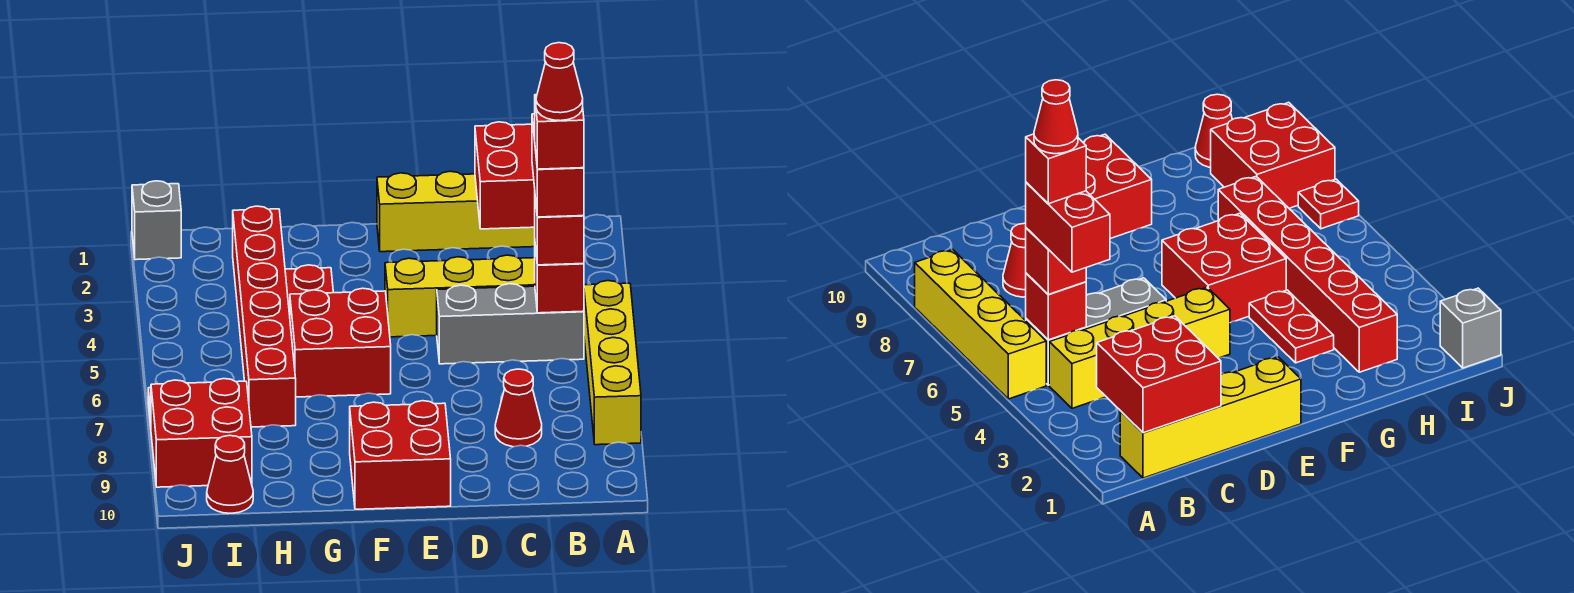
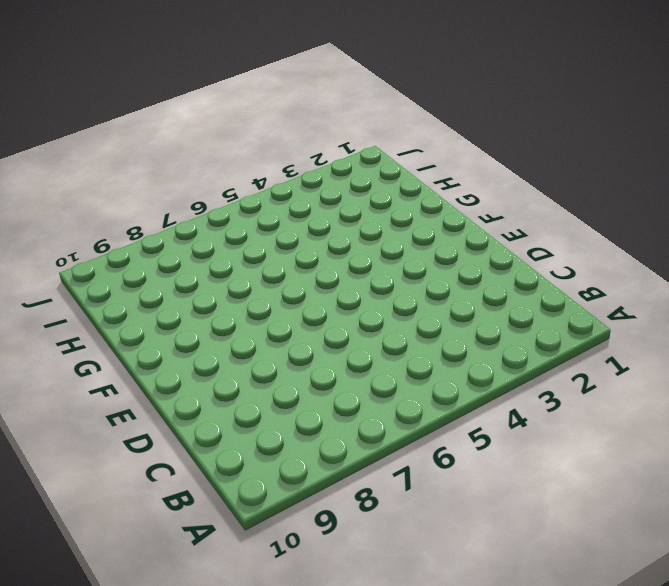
none -> yellow 1x4 brick [584,281,641,445]
none -> yellow 1x4 brick [377,171,535,252]
none -> yellow 1x4 brick [385,255,535,337]

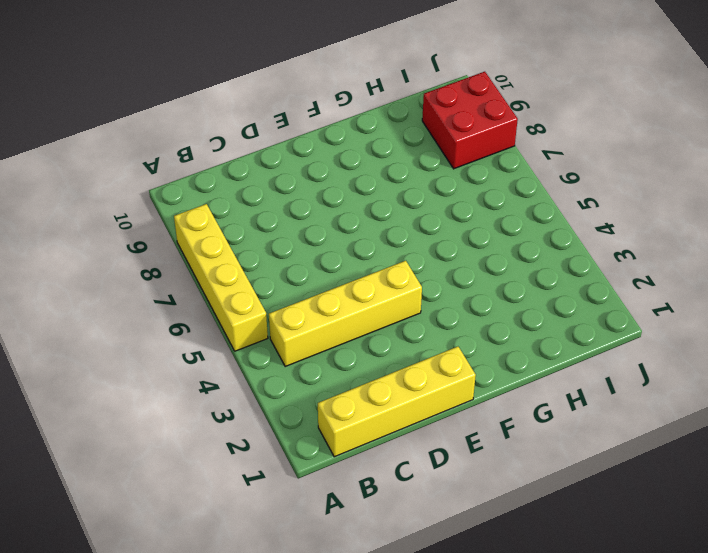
none -> grey 1x3 brick [437,284,584,364]
none -> red 1x1 cone [495,369,542,447]
none -> red 2x2 brick [350,401,451,509]

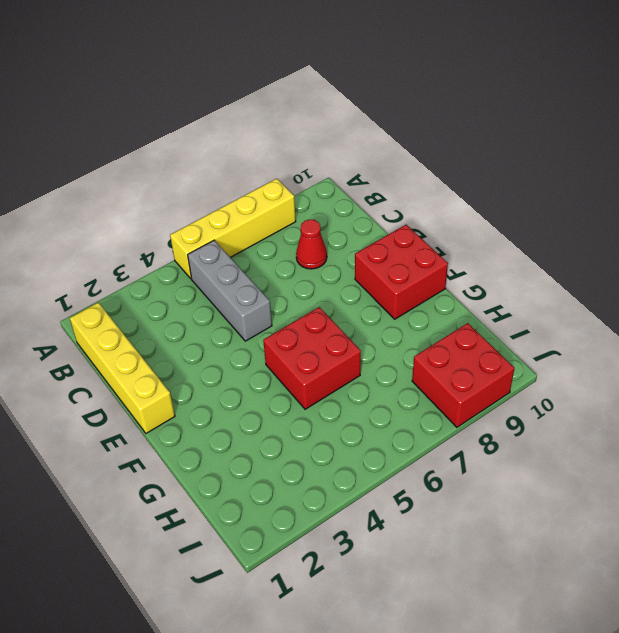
none -> yellow 1x4 brick [385,255,535,337]
none -> red 1x2 plate [285,265,333,315]
none -> red 1x6 brick [233,206,296,427]

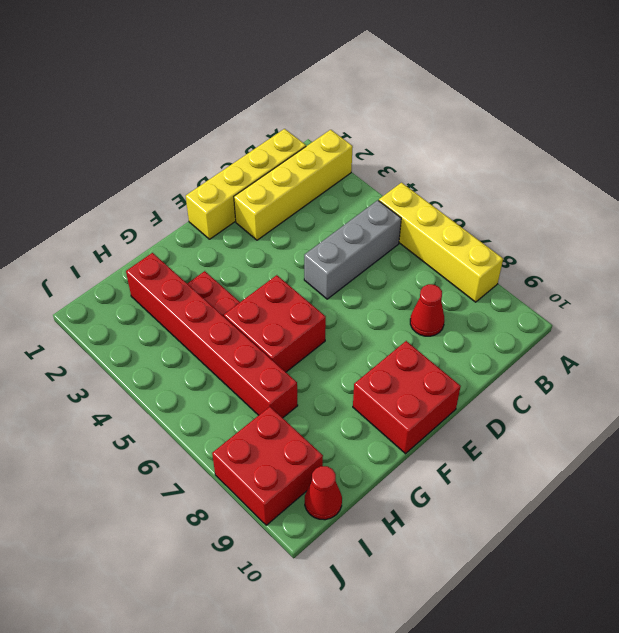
yellow 1x4 brick [234,130,353,240] -> yellow 1x4 brick moved to [385,255,535,337]
none -> grey 1x1 brick [132,181,181,260]
none -> red 1x1 plate [1298,179,1359,229]
none -> red 2x2 brick [475,122,535,229]

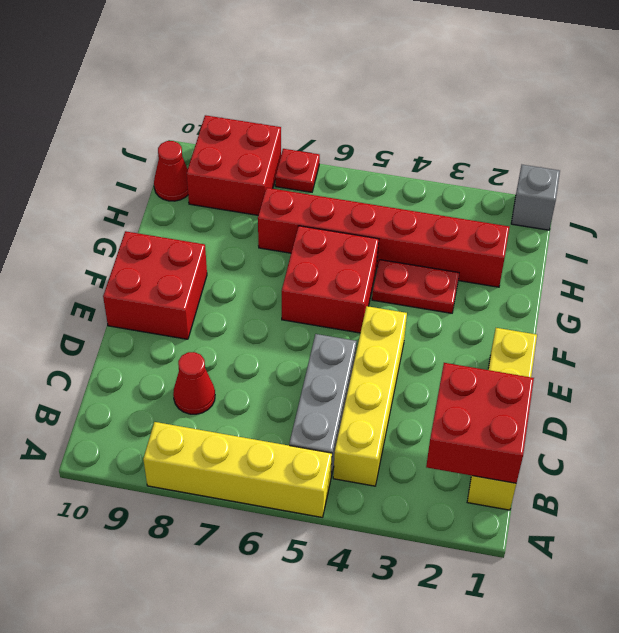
none -> red 1x1 brick [535,246,584,313]
none -> red 1x1 brick [535,198,584,265]
none -> red 1x2 brick [532,114,584,217]

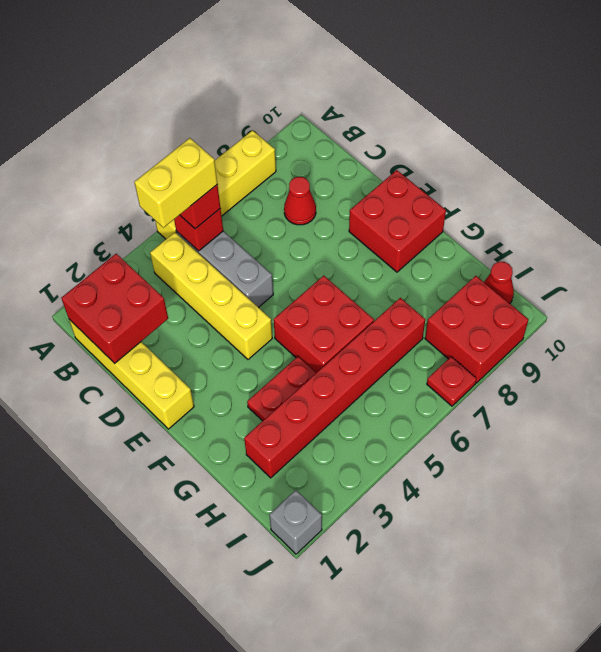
yellow 1x2 brick [134,138,217,228] -> red 1x2 brick [532,114,584,217]
none -> red 1x1 brick [535,95,584,169]
none -> red 1x1 cone [536,43,583,121]

